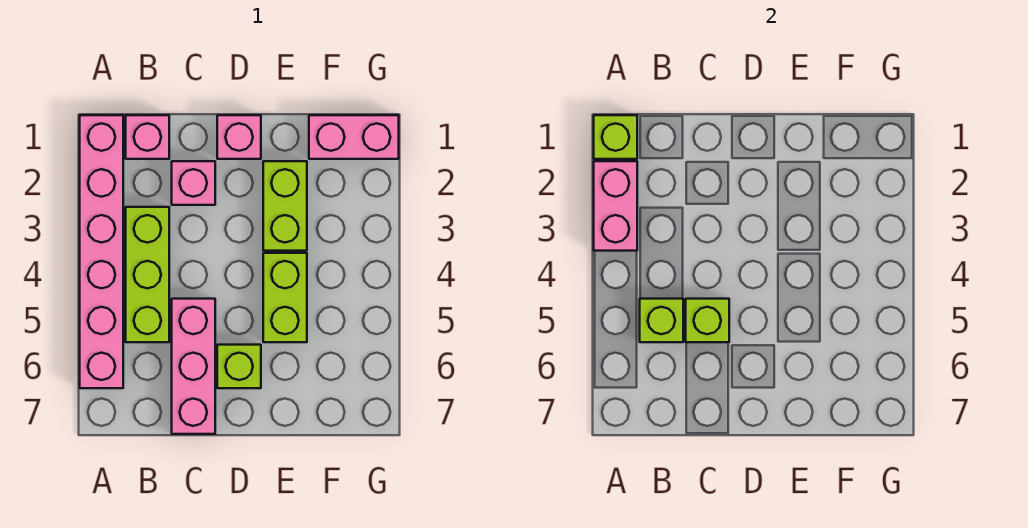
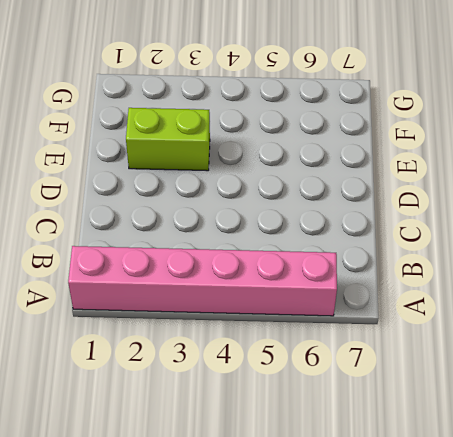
none -> pink 1x1 brick [126,115,169,159]
none -> lime 1x3 brick [126,207,169,342]
none -> pink 1x1 brick [172,161,215,205]

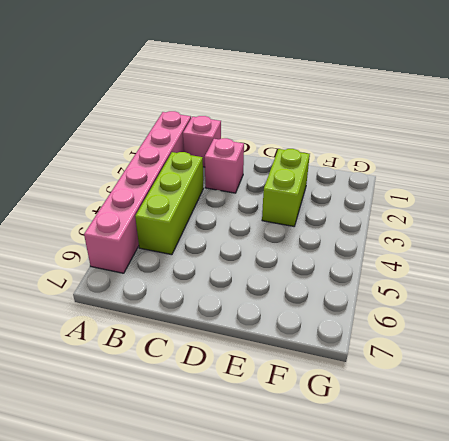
none -> pink 1x3 brick [172,299,215,434]
none -> pink 1x1 brick [217,115,261,159]
none -> lime 1x1 brick [217,345,261,388]

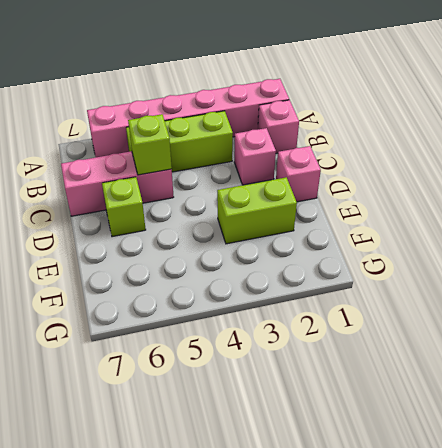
none -> lime 1x2 brick [263,253,307,342]
none -> pink 1x2 brick [309,115,399,159]
none -> lime 1x1 brick [594,115,637,159]

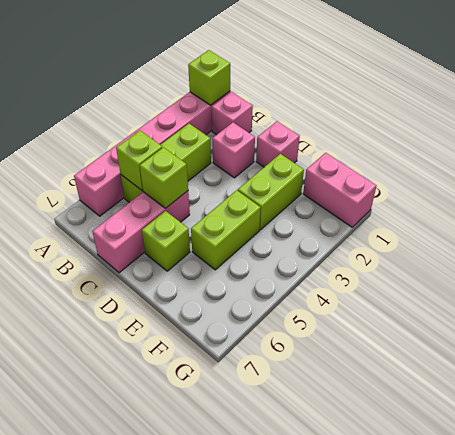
none -> pink 1x2 brick [594,161,637,251]

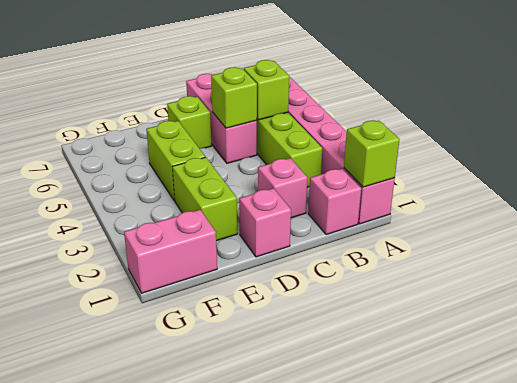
none -> pink 1x2 brick [594,161,637,251]

